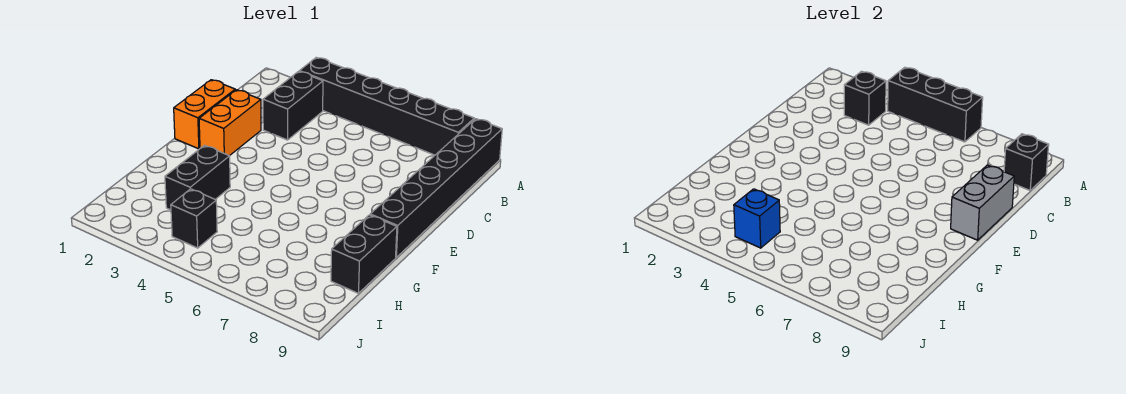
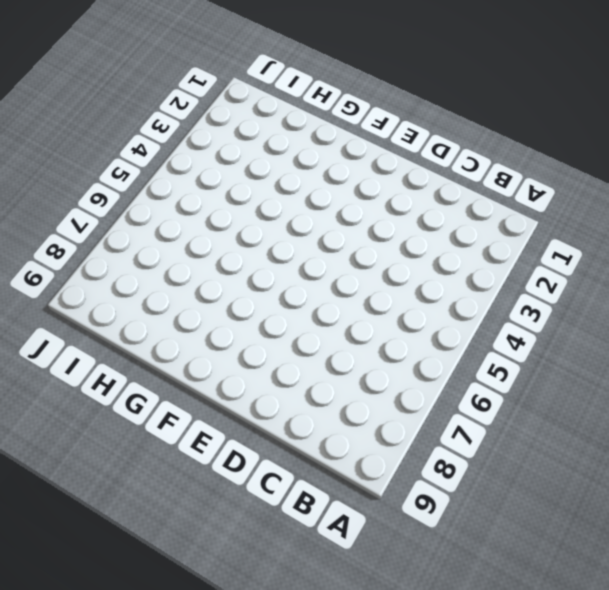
none -> black 1x6 brick [299,57,474,155]
none -> black 1x6 brick [370,119,502,257]
none -> black 1x2 brick [263,71,323,140]

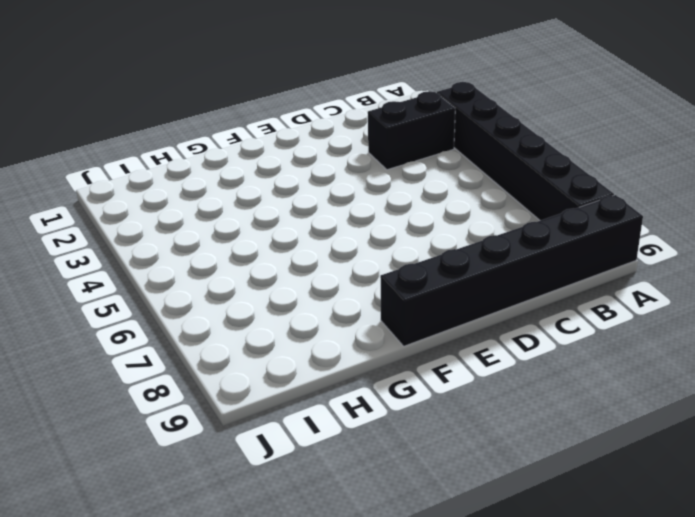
none -> orange 1x2 brick [174,80,235,149]
none -> orange 1x2 brick [199,90,261,156]
none -> black 1x2 brick [165,145,230,210]

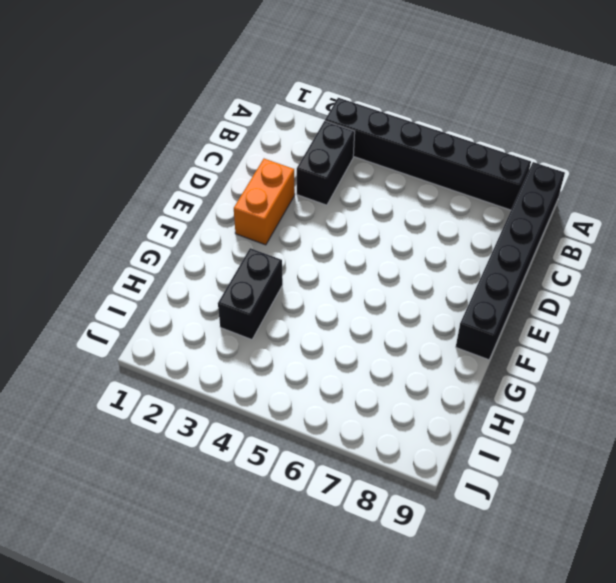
none -> orange 1x2 brick [174,80,235,149]
none -> black 1x2 brick [331,215,397,293]
none -> black 1x1 brick [171,189,217,248]

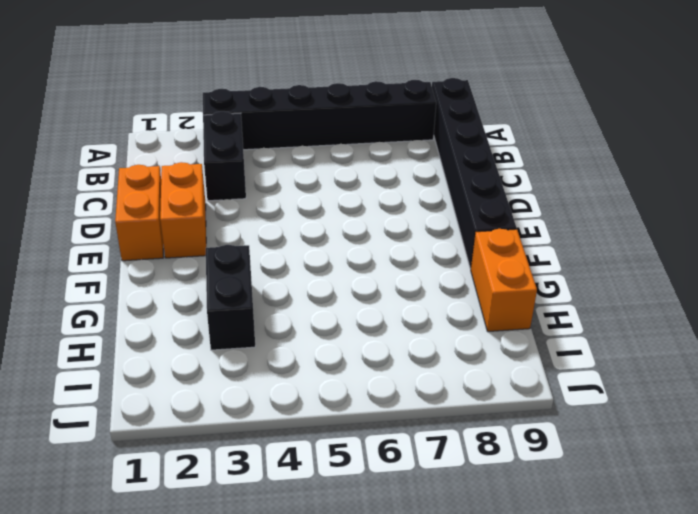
orange 1x2 brick [471,229,537,332] -> black 1x2 brick [331,215,397,293]
none -> black 1x1 brick [171,189,217,248]
none -> black 1x3 brick [888,67,983,142]
none -> black 1x1 brick [844,71,886,125]

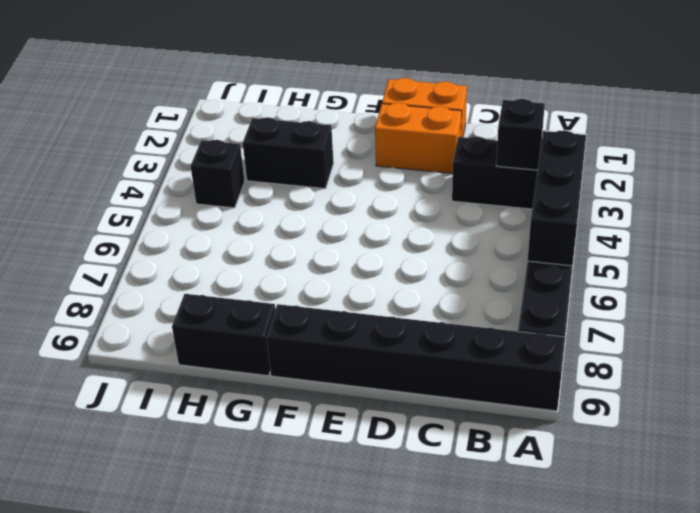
none -> black 1x1 brick [1004,134,1049,190]
none -> grey 1x2 brick [951,165,1014,240]
none -> blue 1x1 brick [734,189,780,248]

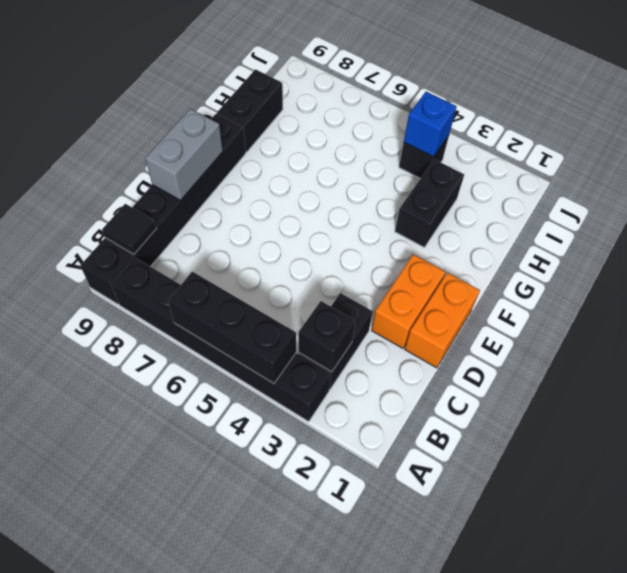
black 1x1 tile [102,204,157,254] -> black 1x1 brick [1004,134,1049,190]

